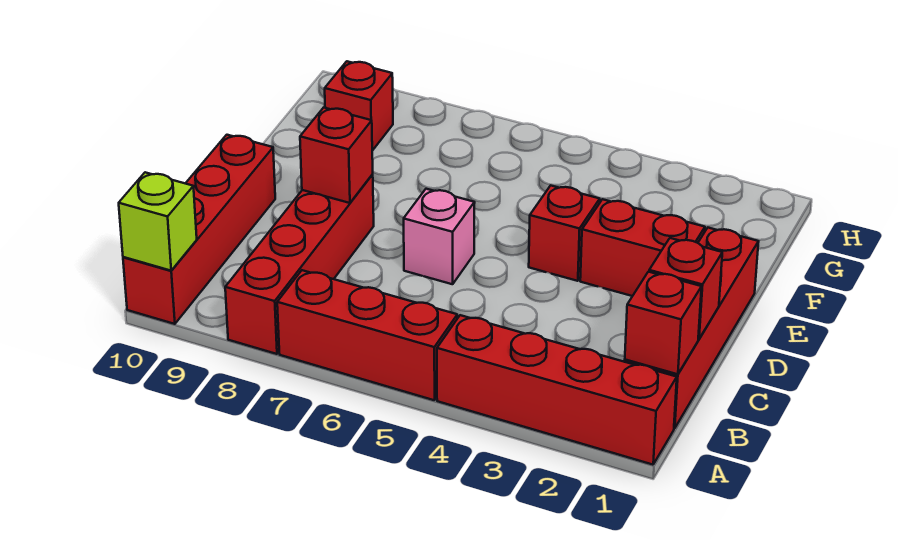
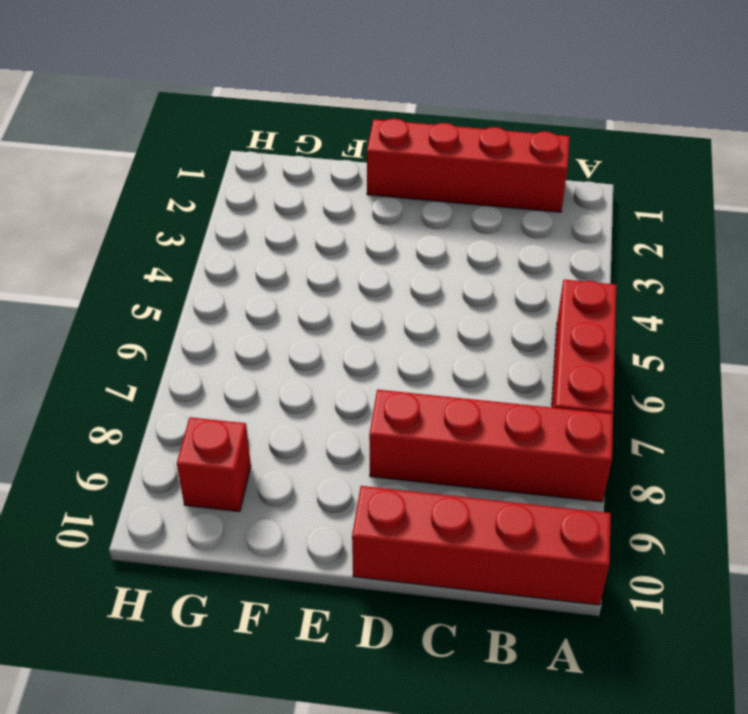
none -> red 1x4 brick [437,315,677,465]
none -> pink 1x1 brick [404,189,475,284]
none -> red 1x2 brick [580,199,705,296]

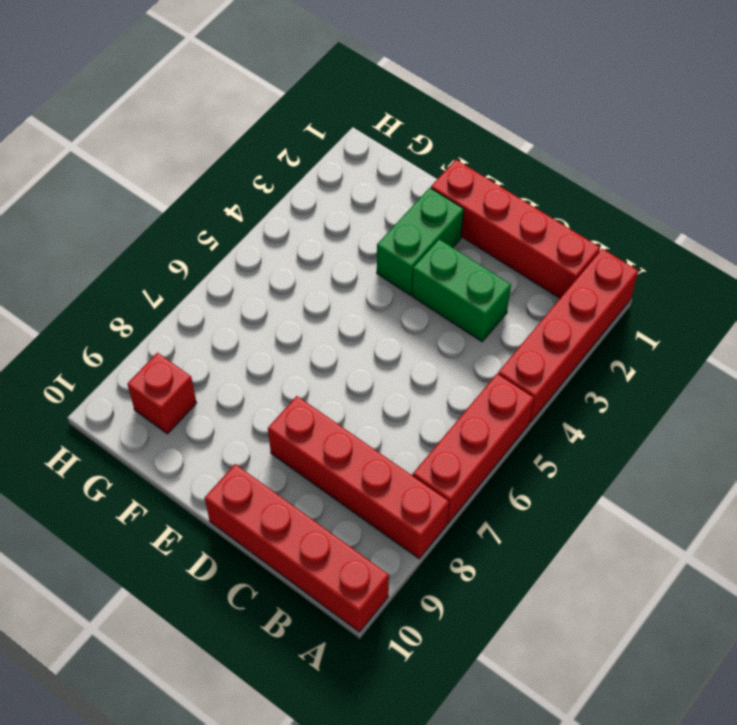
green 1x2 brick [412,239,511,342] -> none
green 1x2 brick [377,188,464,295] -> red 1x2 brick [580,199,705,296]
none -> pink 1x1 brick [404,189,475,284]
none -> red 1x1 brick [529,186,600,281]
none -> lime 1x1 brick [119,172,197,271]

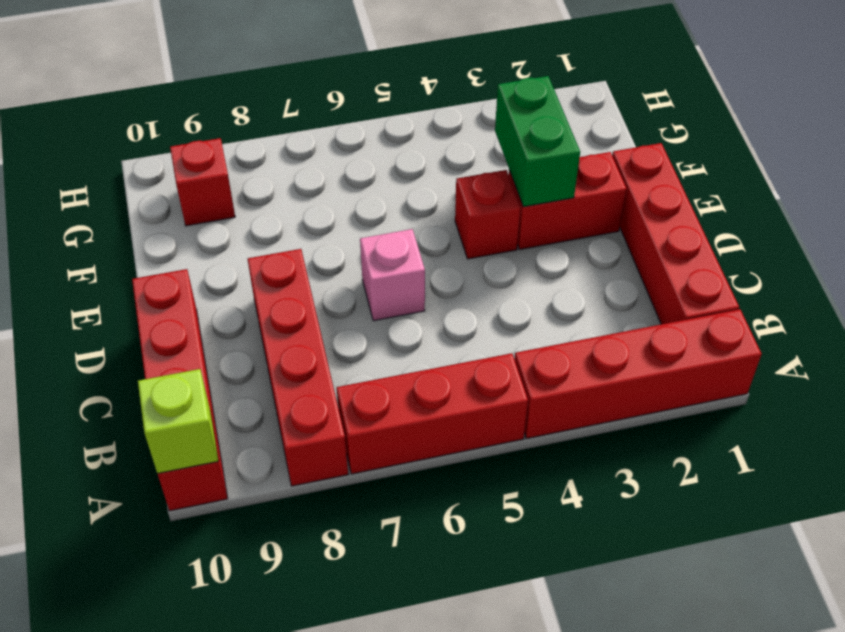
green 1x2 brick [495,76,580,207] -> none
none -> red 1x1 brick [625,272,701,374]
none -> red 1x1 brick [649,238,722,339]
none -> red 1x1 brick [300,108,373,203]

